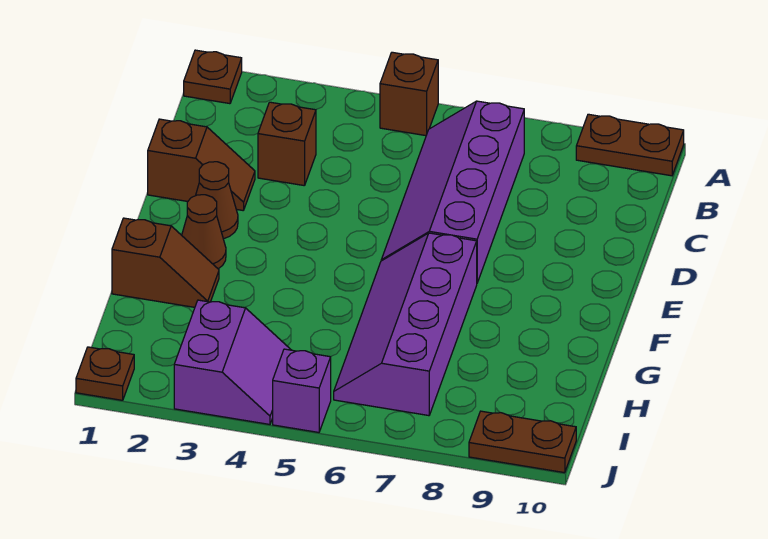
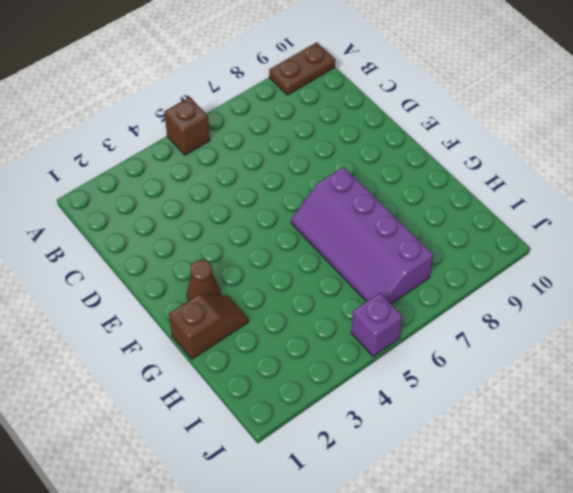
none -> brown 1x1 plate [184,50,242,104]
none -> purple 2x4 slope [381,101,524,283]
none -> brown 1x1 brick [258,102,316,186]

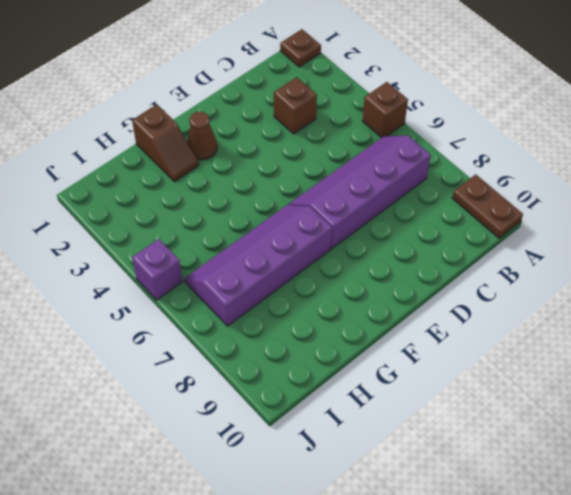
none -> brown 1x2 slope [148,119,255,210]
none -> brown 1x1 cone [196,162,238,239]
none -> purple 2x2 slope [174,300,291,424]

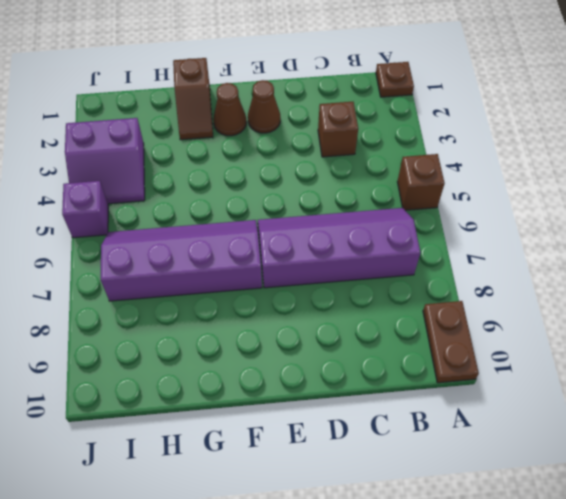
none -> brown 1x2 slope [148,119,255,210]
none -> brown 1x1 plate [76,347,134,400]
none -> brown 1x2 plate [469,411,576,473]

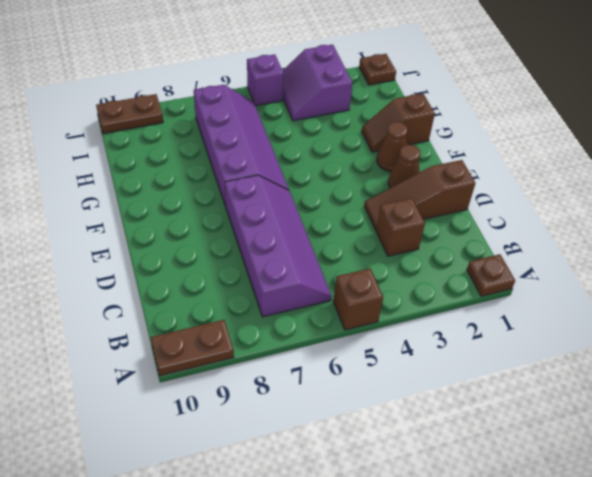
brown 1x3 slope [364,160,475,230] -> brown 1x2 slope [148,119,255,210]

